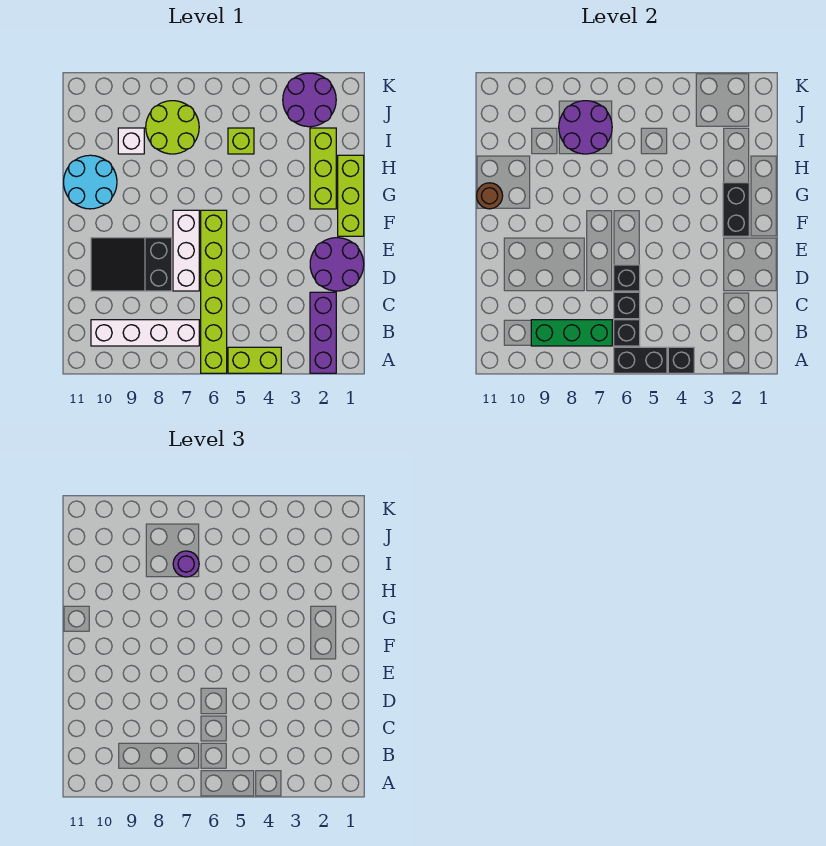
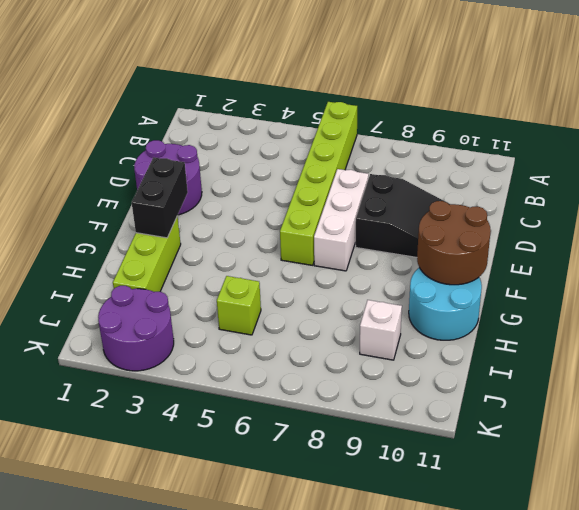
brown 2x2 round brick [417,201,491,285] -> brown 1x1 round brick [477,183,503,209]
none -> purple 1x3 brick [310,292,336,373]
none -> lime 1x2 brick [228,347,281,373]
none -> white 1x4 brick [91,320,199,346]

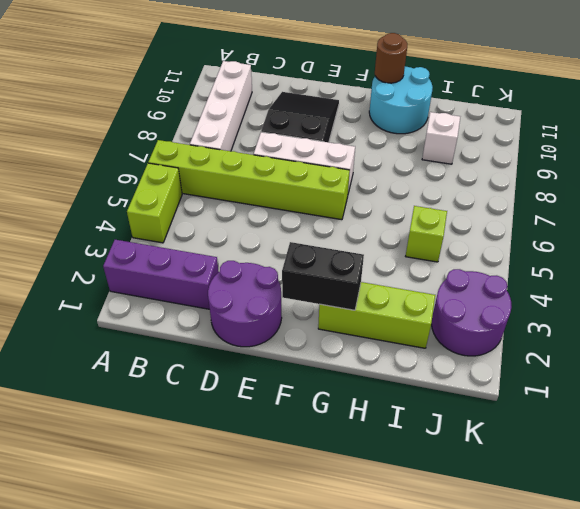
none -> lime 1x3 brick [338,155,364,236]
none -> lime 2x2 round brick [146,101,199,154]
none -> black 1x1 brick [668,347,694,373]

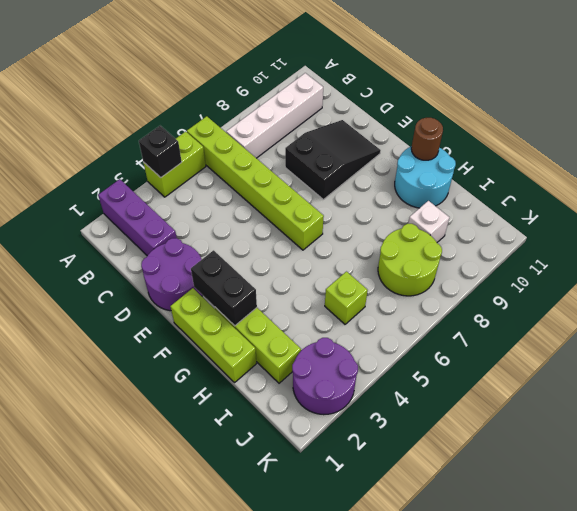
none -> white 1x3 brick [173,210,199,291]
none -> black 1x2 brick [614,347,667,373]
none -> black 1x1 brick [614,320,640,346]

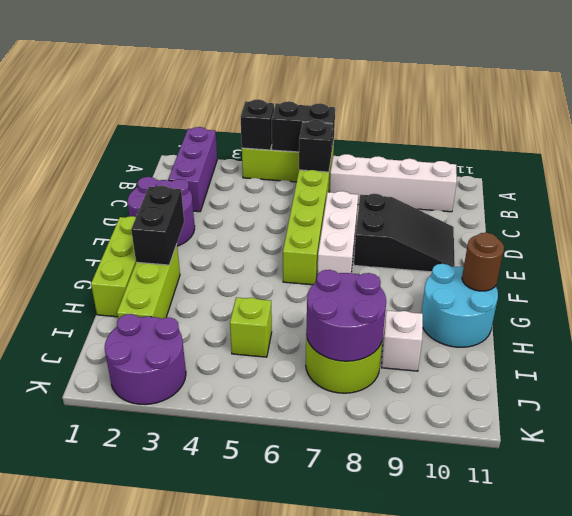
none -> green 1x3 brick [531,320,612,346]
none -> black 1x1 brick [614,292,640,319]
none -> black 1x1 brick [614,265,640,291]

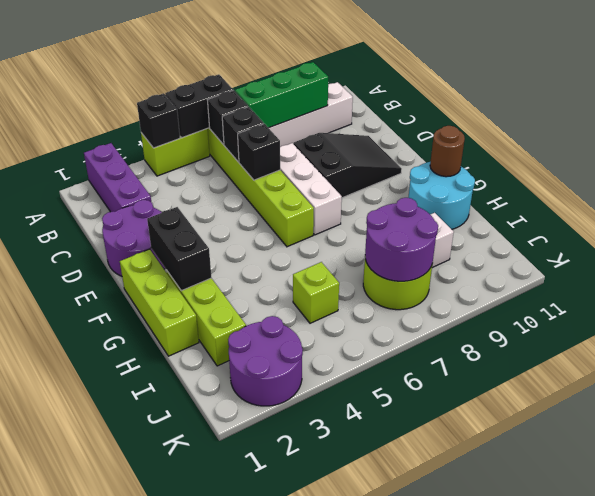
none -> purple 1x1 round brick [173,551,199,577]

